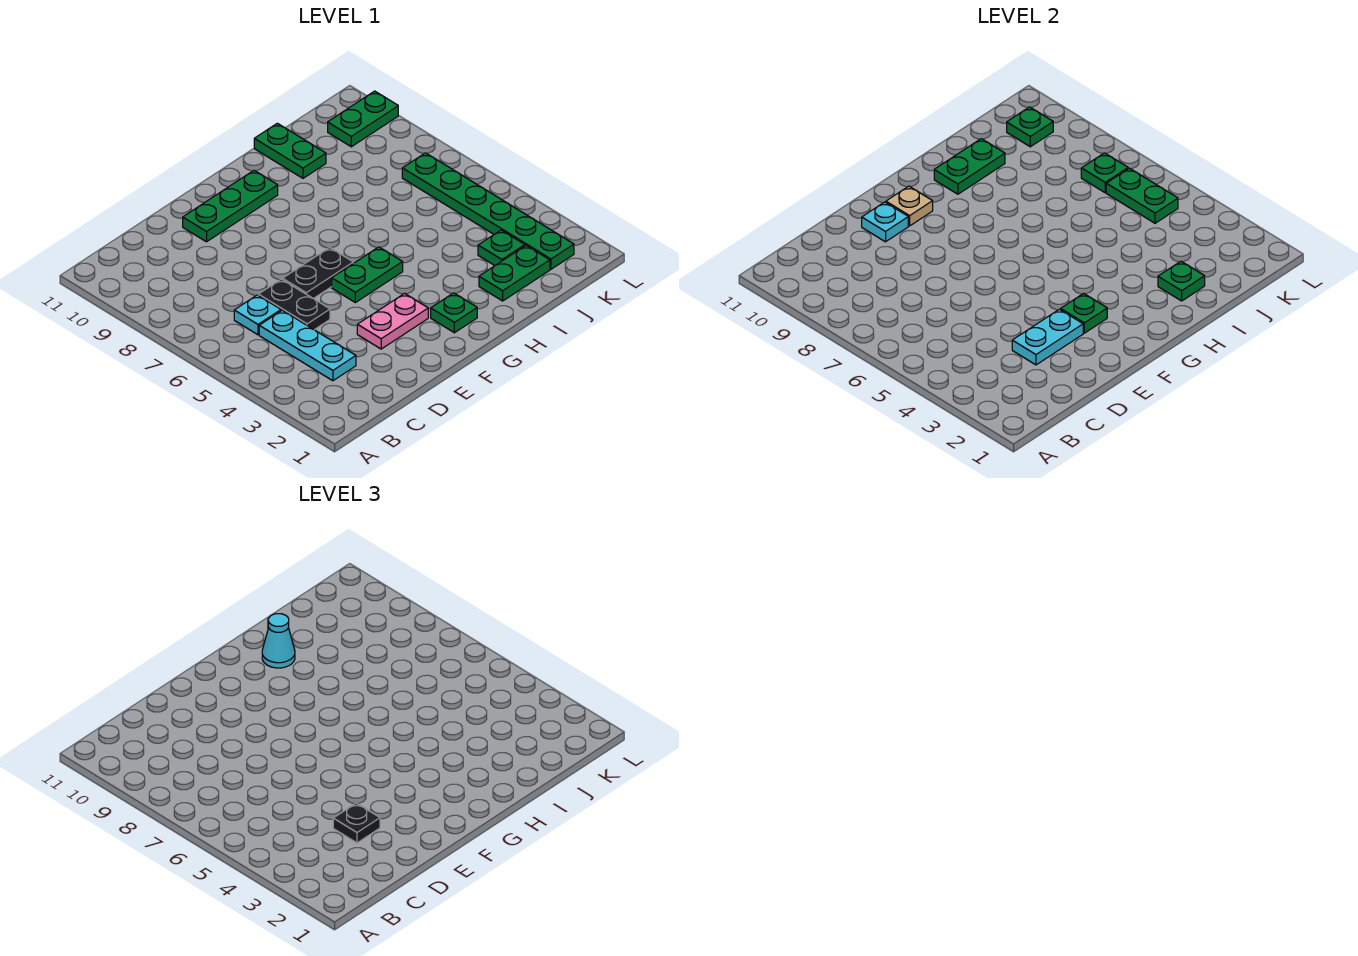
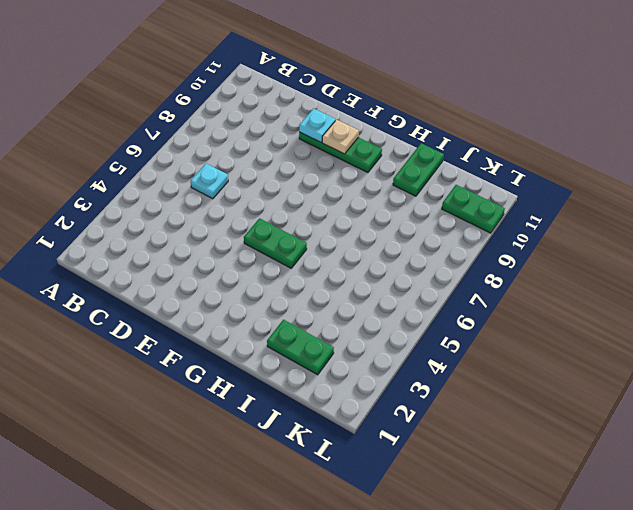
none -> cyan 1x3 plate [259,310,356,381]
none -> black 1x2 plate [258,279,330,330]
none -> pink 1x2 plate [357,293,428,349]

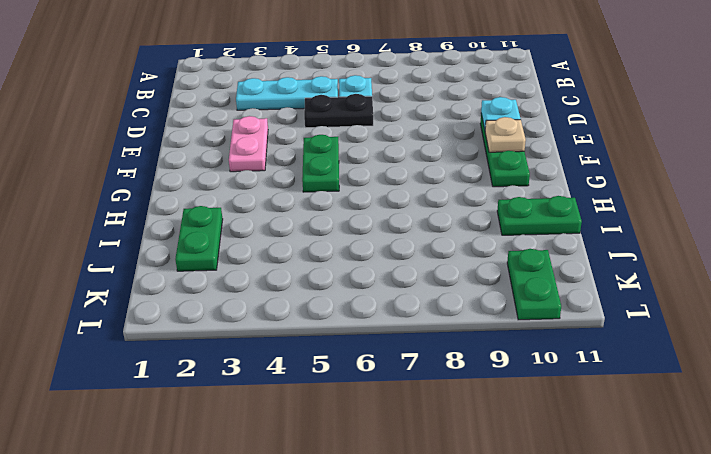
none -> black 1x2 plate [283,248,353,299]
none -> green 1x1 plate [431,293,477,333]
none -> green 1x1 plate [478,230,525,265]

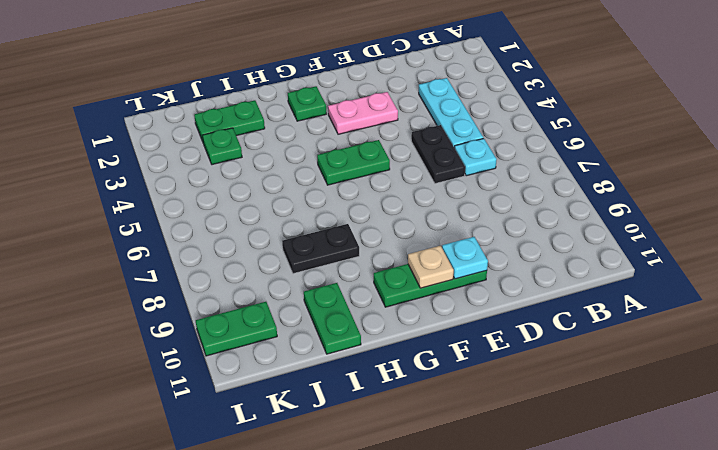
black 1x2 plate [282,224,359,274] -> black 1x2 plate moved to [283,248,353,299]
none -> green 1x6 plate [402,153,574,269]
none -> cyan 1x2 plate [1012,309,1083,365]
none -> green 1x1 plate [1061,293,1107,333]

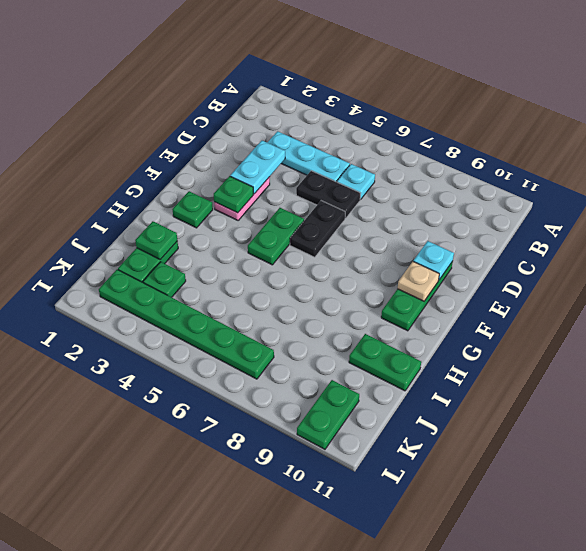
none -> green 1x2 plate [934,139,1005,194]
none -> green 1x2 plate [1106,168,1178,223]
none -> green 1x1 plate [1081,153,1128,193]

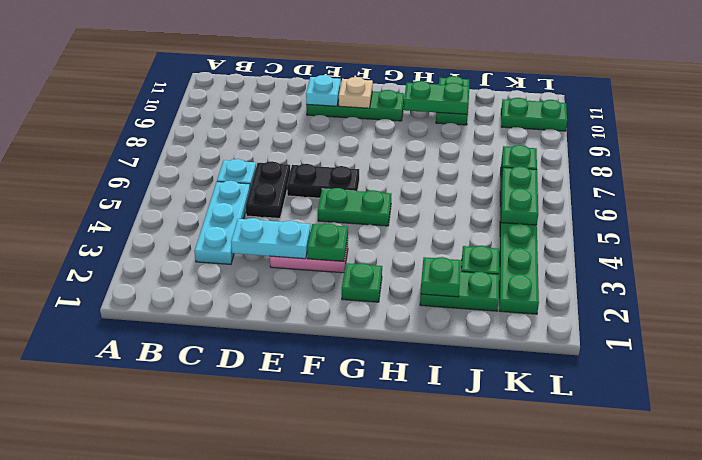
none -> green 1x1 plate [1007,107,1053,147]
none -> black 1x1 plate [333,803,380,843]
none -> cyan 1x1 cone [262,614,295,668]

